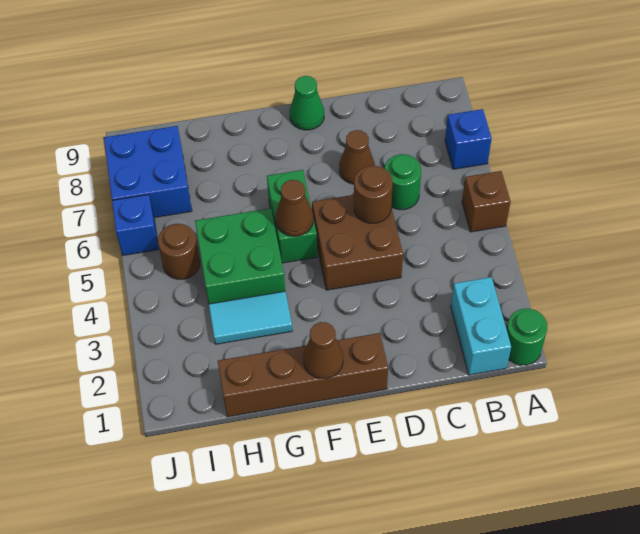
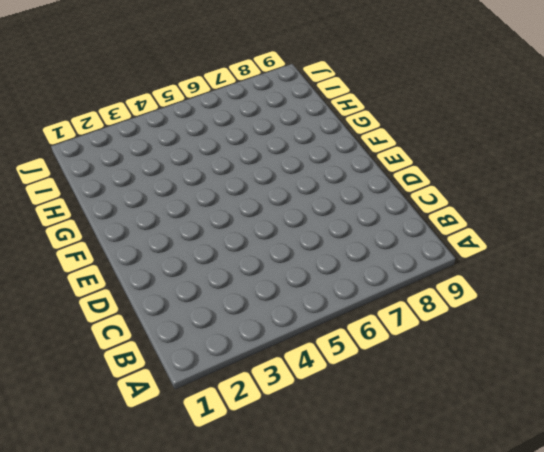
none -> green 1x1 round brick [507,309,547,365]
none -> brown 1x1 brick [462,171,511,232]
none -> blue 1x1 brick [445,109,492,169]

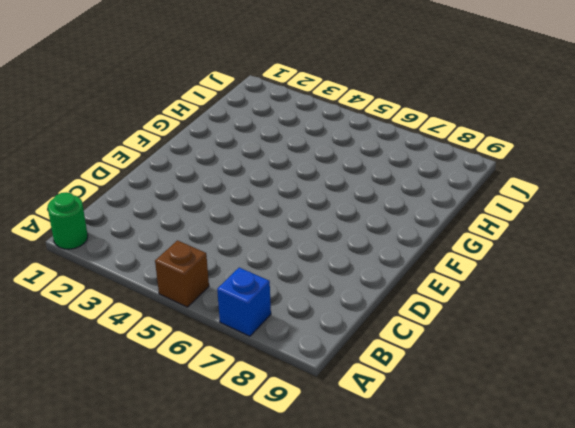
none -> cyan 1x2 brick [451,277,511,375]
none -> green 1x1 round brick [384,154,421,210]
none -> brown 2x2 brick [312,195,403,290]

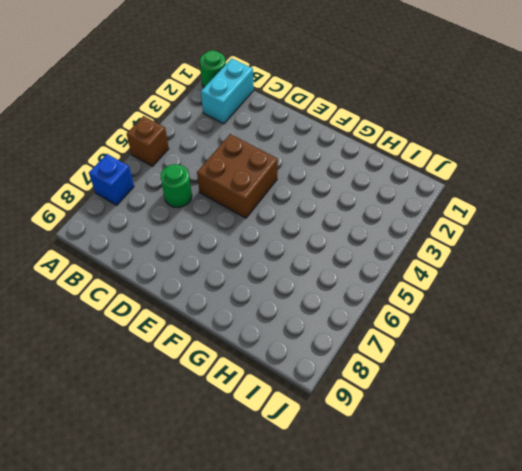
none -> brown 1x1 cone [339,130,375,184]
none -> brown 1x4 brick [218,333,388,417]
none -> green 1x1 cone [290,76,324,130]

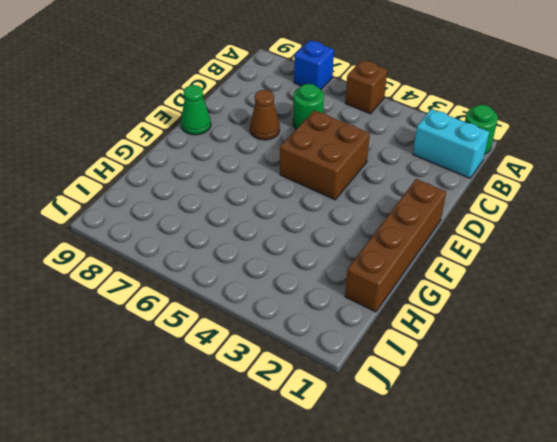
none -> green 1x2 brick [267,170,317,263]
none -> cyan 1x2 tile [209,291,292,344]
none -> green 2x2 brick [195,208,285,304]

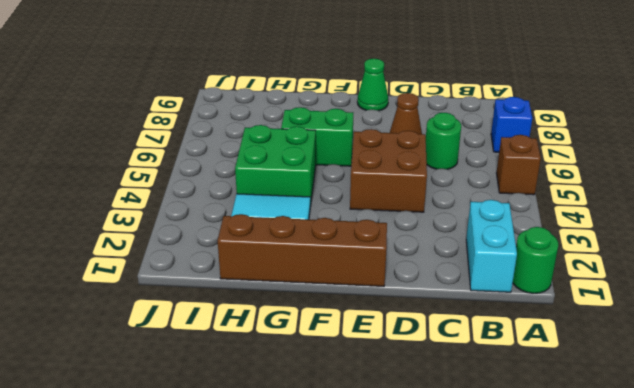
green 1x2 brick [281,107,353,166] -> green 1x2 brick turned to [267,170,317,263]
none -> brown 1x1 round brick [158,224,200,279]
none -> blue 2x2 brick [104,126,192,218]
none -> blue 1x1 brick [112,195,159,255]

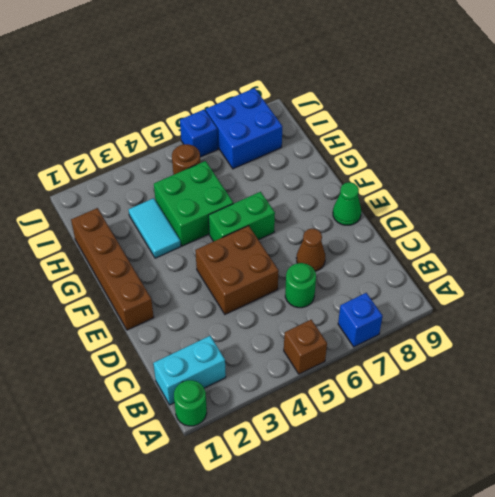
none -> brown 1x1 round brick [354,166,393,223]
none -> brown 1x1 cone [303,322,343,378]
none -> brown 1x1 cone [276,180,313,236]

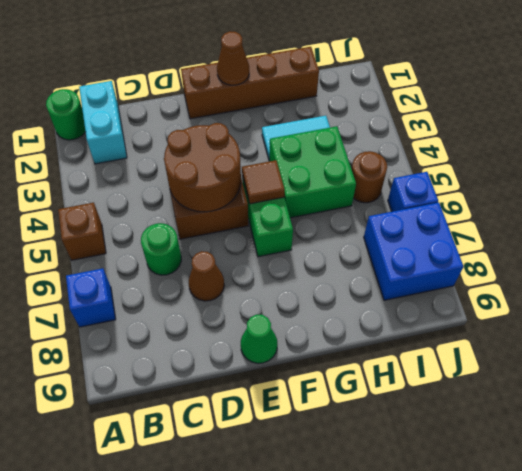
brown 2x2 round brick [164,123,241,212] -> brown 1x1 round brick [354,166,393,223]
brown 1x1 tile [242,160,285,204] -> brown 1x1 cone [276,180,313,236]

